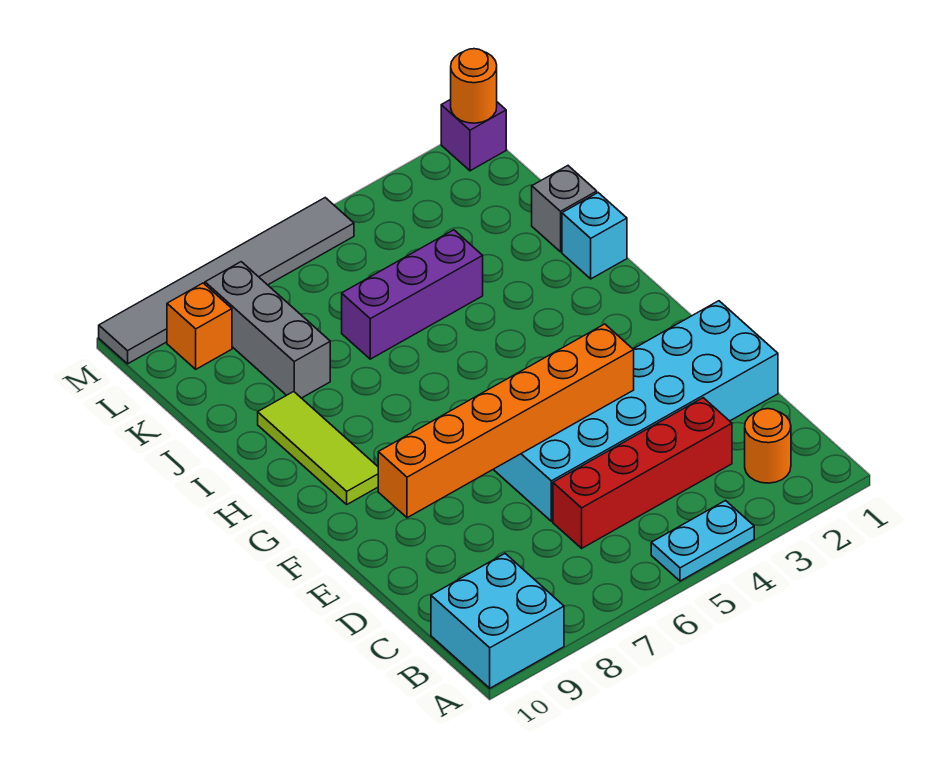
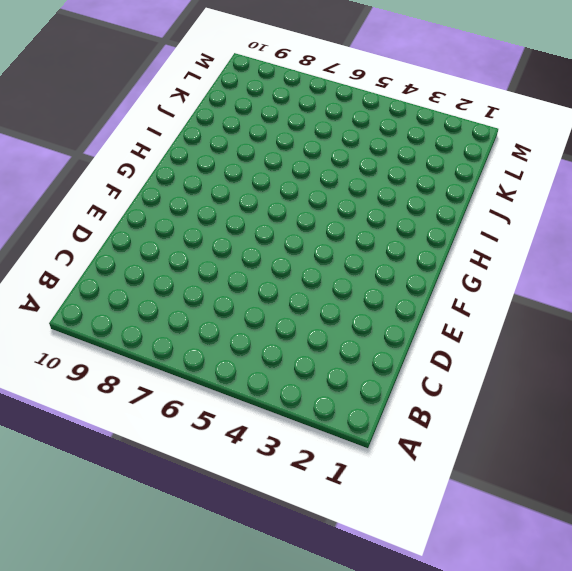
none -> cyan 1x2 plate [651,501,754,581]
none -> cyan 2x2 brick [431,554,564,688]
none -> orange 1x1 round brick [745,409,791,483]

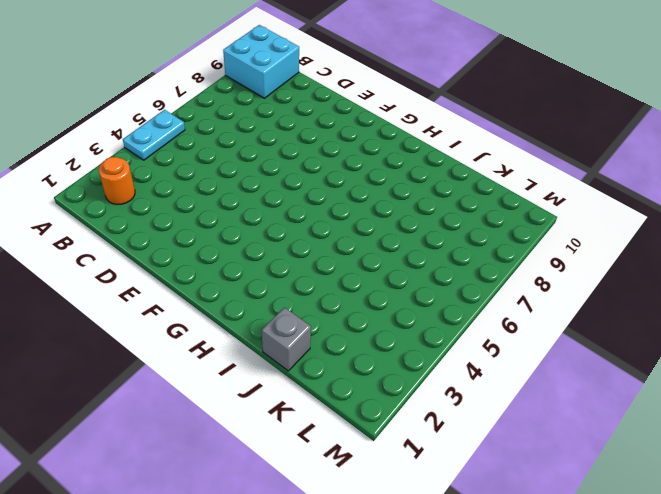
none -> red 1x4 brick [553,398,732,548]
none -> cyan 2x6 brick [493,301,778,521]
none -> lime 1x3 tile [258,392,378,504]

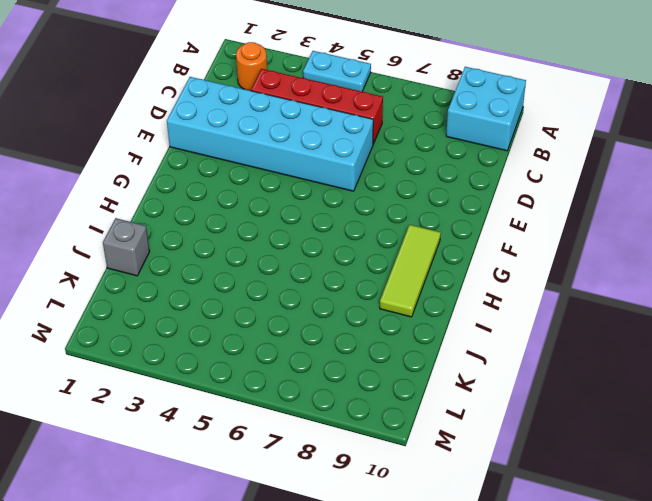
none -> cyan 1x1 brick [562,193,627,279]
none -> purple 1x3 brick [342,230,483,359]
none -> grey 1x3 brick [205,262,330,398]

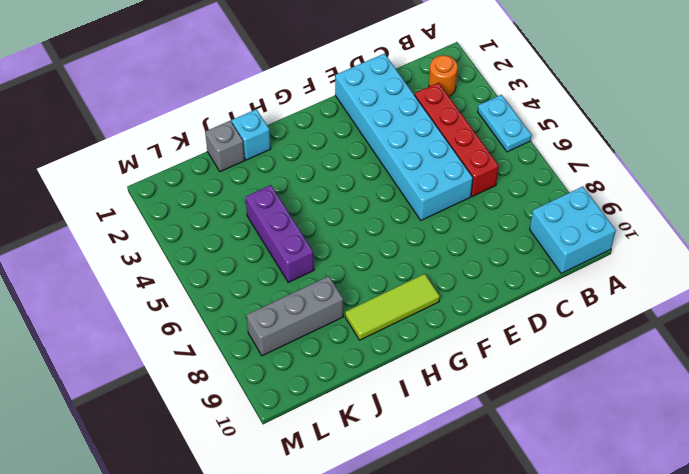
none -> orange 1x1 brick [167,283,232,369]
none -> purple 1x1 brick [441,99,506,171]
none -> grey 1x6 tile [99,198,354,364]

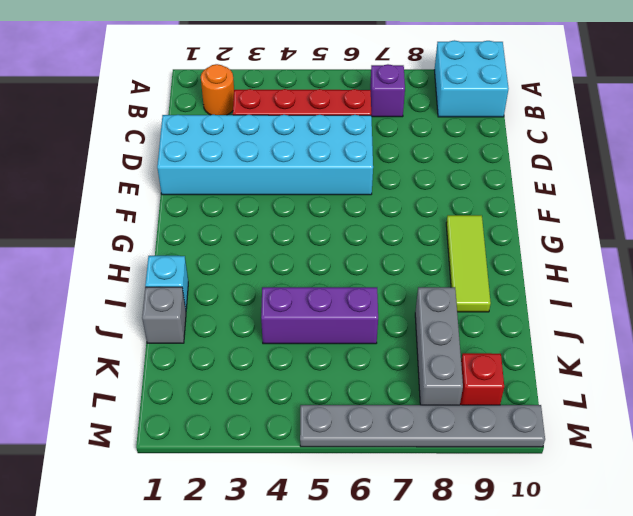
purple 1x1 brick [370,64,405,117] -> purple 1x1 brick moved to [441,99,506,171]
red 1x1 brick [460,353,504,405] -> orange 1x1 brick [167,283,232,369]
grey 1x6 plate [300,405,545,447] -> grey 1x6 tile [99,198,354,364]
none -> cyan 1x2 plate [651,501,754,581]
none -> orange 1x6 brick [378,324,634,518]
none -> orange 1x1 round brick [451,49,497,123]

